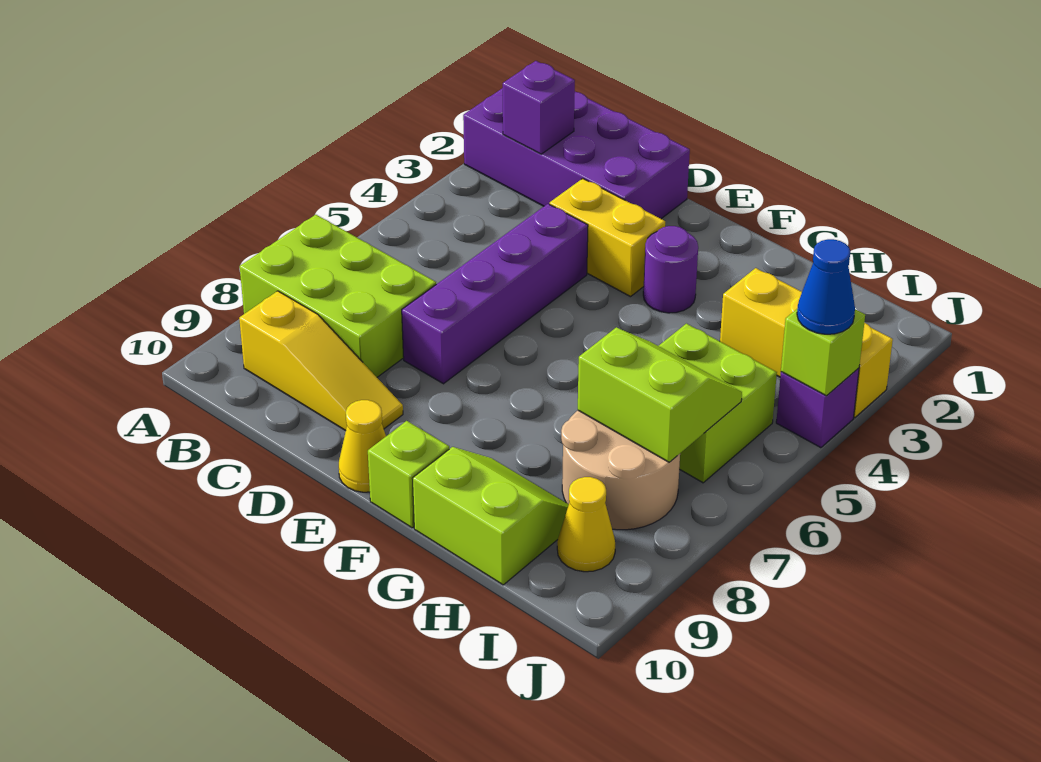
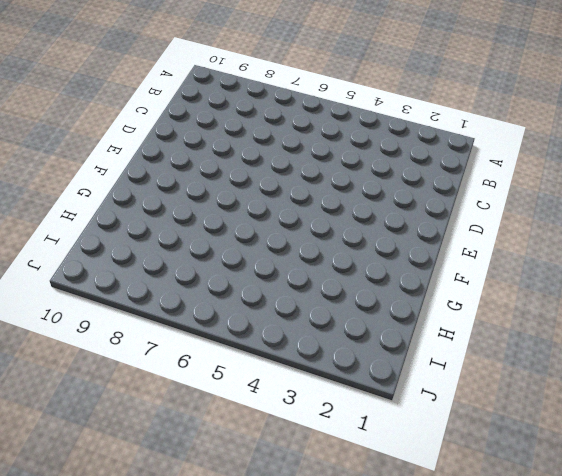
none -> purple 2x4 brick [463,88,690,219]
none -> lime 2x3 brick [240,215,436,377]
none -> yellow 1x3 slope [239,291,403,431]

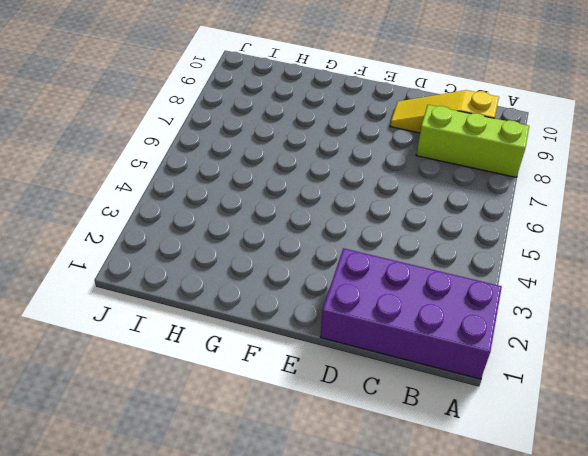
lime 1x3 brick [416,105,529,177] -> lime 2x3 brick [240,215,436,377]
none -> yellow 1x2 brick [550,178,665,297]
none -> purple 1x4 brick [402,204,588,384]
none -> yellow 1x1 cone [339,400,386,492]

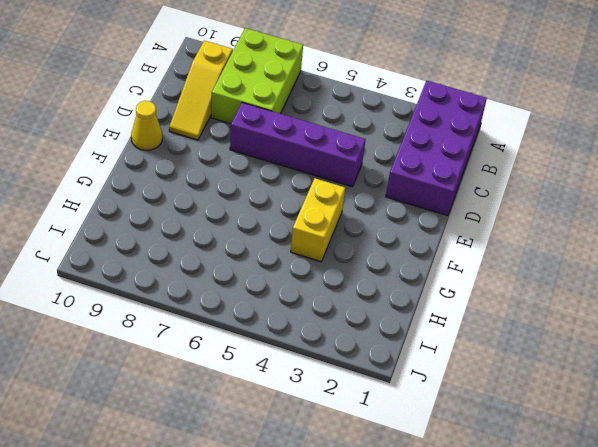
yellow 1x2 brick [291,178,345,262] -> yellow 1x2 brick moved to [550,178,665,297]
none -> purple 1x1 round brick [643,226,698,313]
none -> lime 1x1 brick [368,421,449,528]
none -> lime 2x2 slope [412,447,569,585]

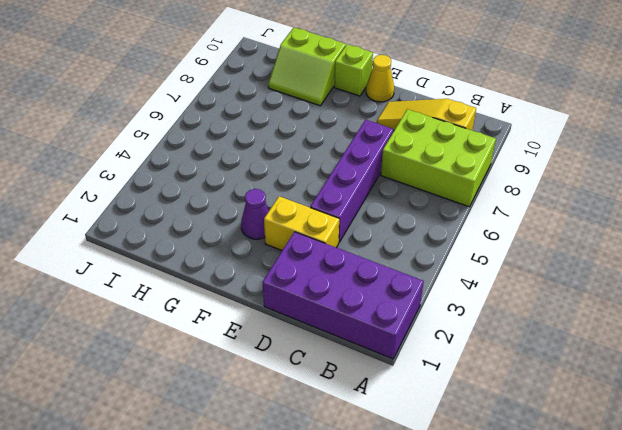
purple 1x1 cone [241,189,269,239] -> purple 1x1 round brick [643,226,698,313]
none -> yellow 1x3 brick [720,268,893,418]
none -> lime 2x2 brick [659,324,777,483]
none -> tan 2x2 round brick [561,411,680,530]

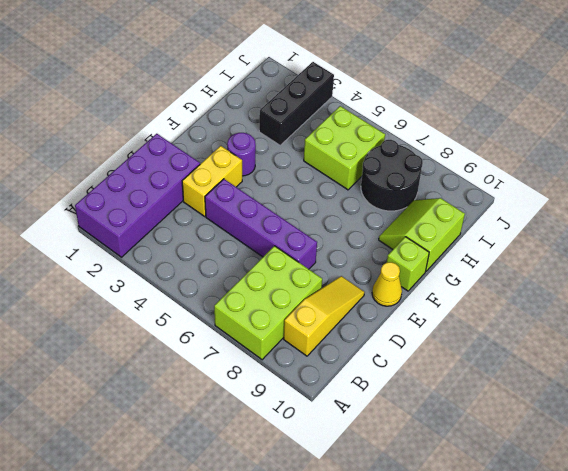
black 1x3 brick [259,62,334,145] -> yellow 1x3 brick [720,268,893,418]
black 2x2 round brick [361,140,423,211] -> tan 2x2 round brick [561,411,680,530]
none -> yellow 1x1 cone [557,477,615,572]
none -> purple 1x1 brick [776,368,859,448]
none -> purple 1x1 brick [503,61,575,154]

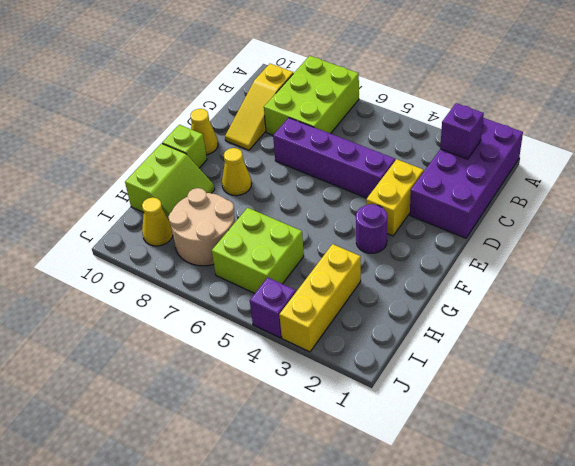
yellow 1x1 cone [222,148,252,196] -> none
none -> lime 2x2 slope [578,328,742,462]
none -> lime 1x1 brick [781,309,865,396]
none -> blue 1x1 cone [797,239,855,334]

